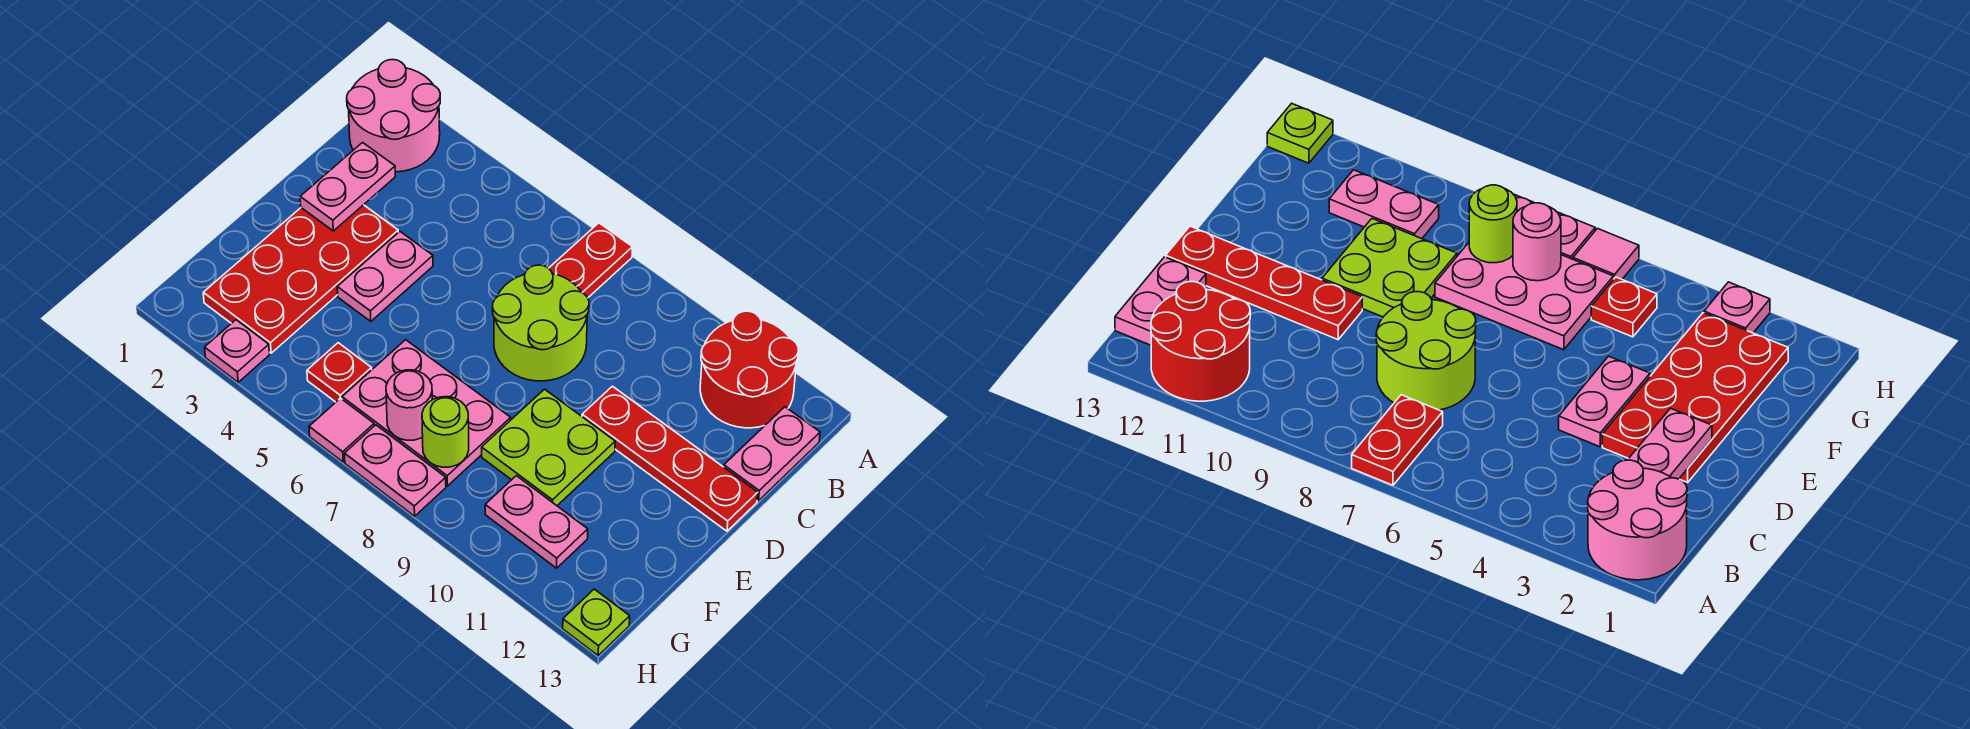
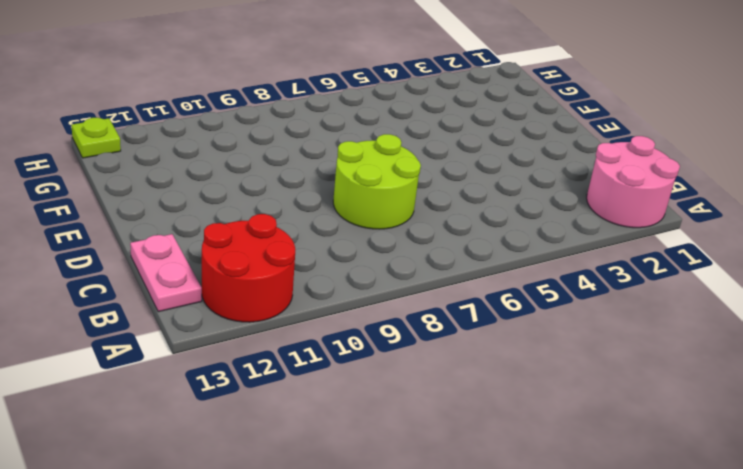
none -> red 1x2 plate [549,223,633,298]
none -> red 2x4 plate [203,205,398,353]
none -> pink 1x2 plate [337,232,433,321]

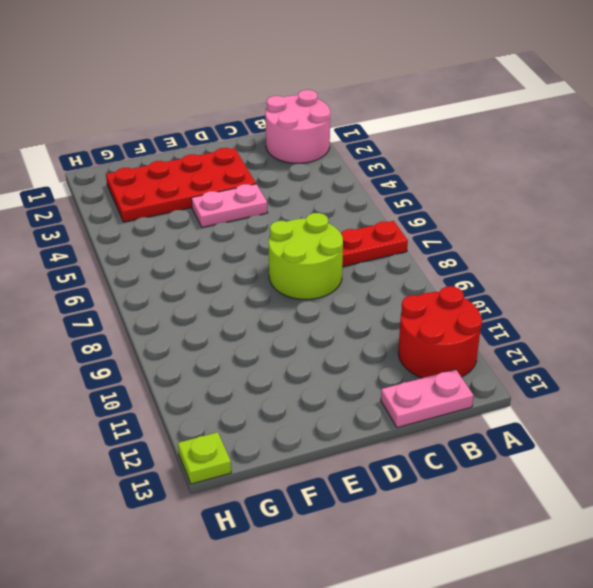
none -> red 1x4 plate [582,386,758,531]
none -> lime 2x2 plate [482,389,615,506]
none -> pink 2x3 plate [342,340,511,486]

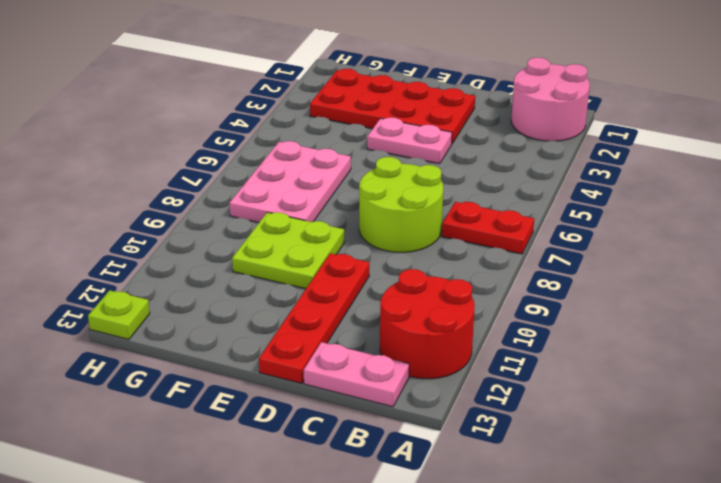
none -> red 1x1 plate [307,343,372,402]
none -> pink 1x2 plate [485,476,588,568]
none -> pink 1x1 plate [205,320,270,382]

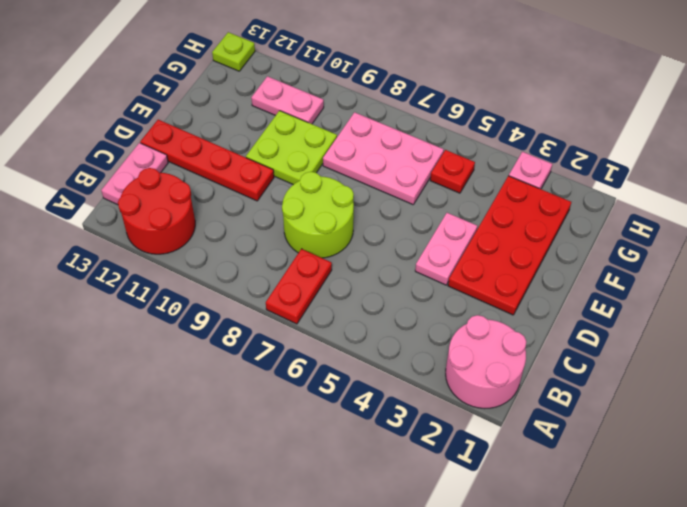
none -> pink 1x1 tile [309,398,374,462]
none -> pink 1x2 plate [345,425,446,516]
none -> pink 1x2 plate [300,143,395,231]

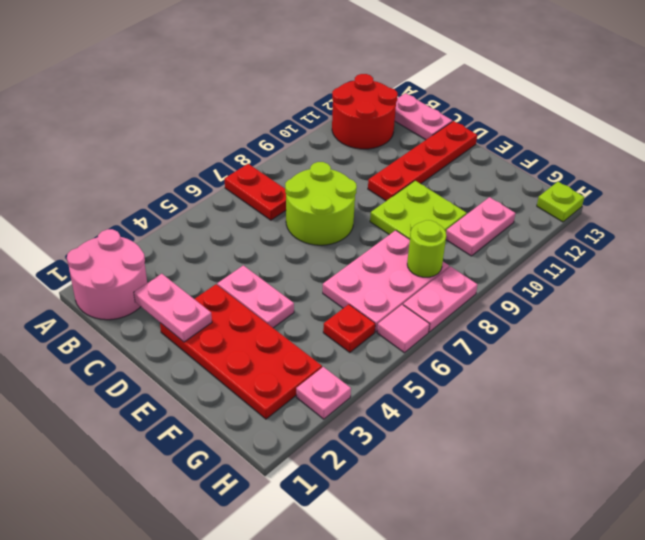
none -> pink 1x1 round brick [386,370,432,440]

